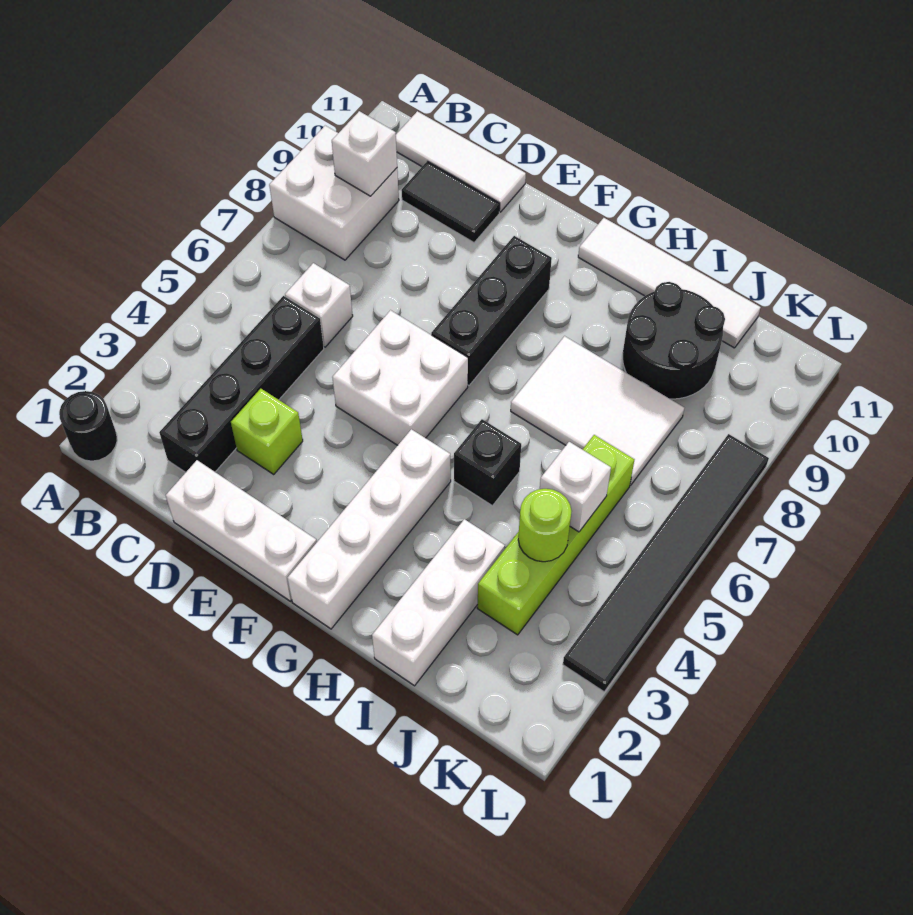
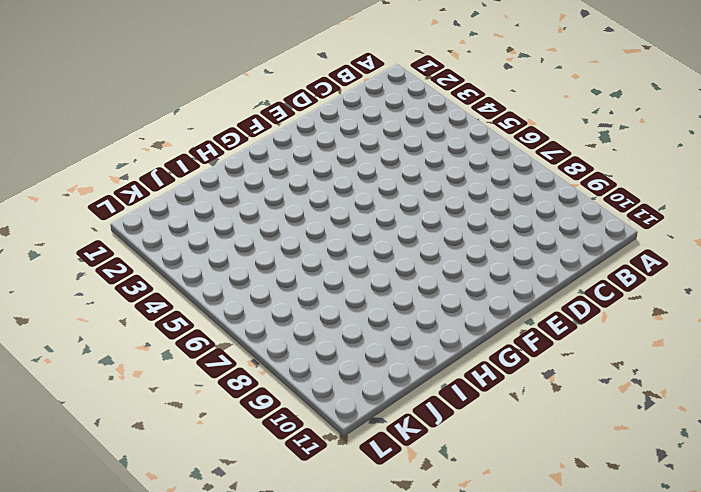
none -> black 1x1 round brick [59,391,117,461]
none -> white 2x2 brick [269,126,399,260]
none -> white 1x3 tile [396,111,526,212]

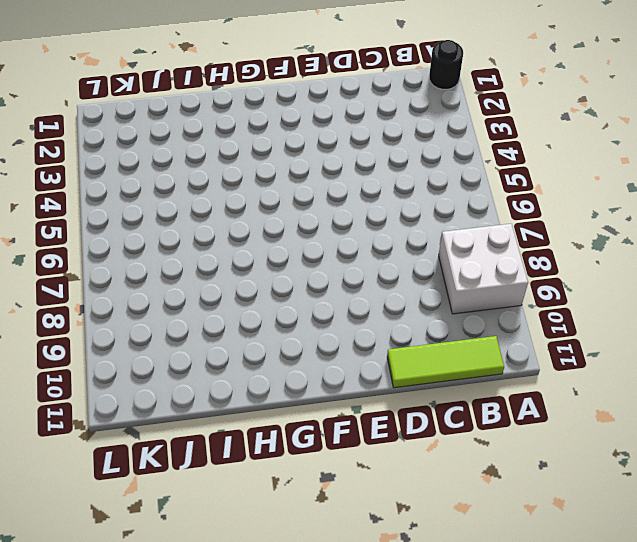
lime 1x3 tile [387,336,504,388] -> white 1x3 tile [396,111,526,212]
none -> black 1x4 brick [159,296,324,472]
none -> white 1x1 brick [285,263,353,347]
none -> black 1x2 tile [401,161,500,242]

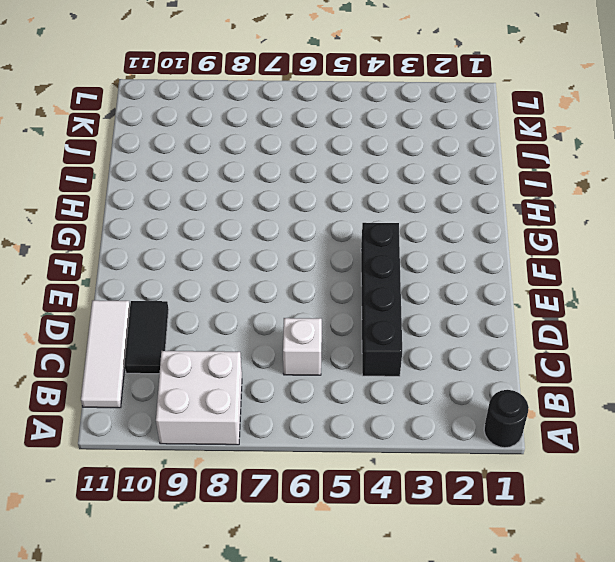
black 1x4 brick [361,223,402,376] -> black 1x4 brick turned to [159,296,324,472]
none -> white 1x3 brick [166,460,317,601]
none -> lime 1x1 brick [231,389,303,474]
none -> white 2x2 brick [332,310,468,445]

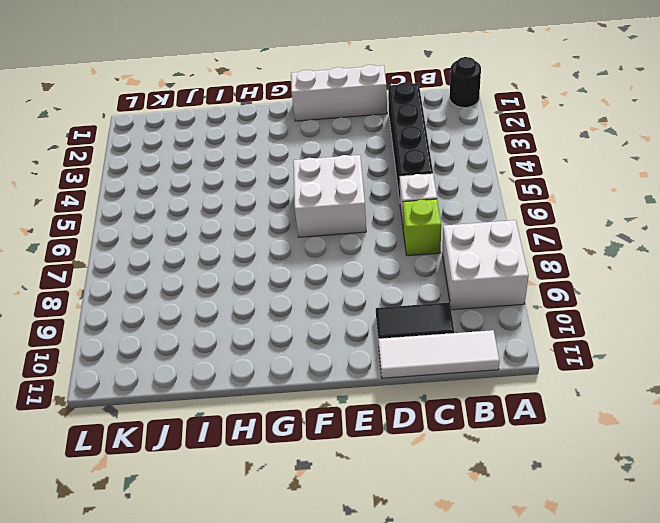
lime 1x1 brick [403,199,441,256] -> lime 1x1 brick moved to [231,389,303,474]
none -> black 1x3 brick [431,236,552,385]
none -> white 1x4 brick [287,429,451,629]
none -> white 1x4 tile [578,218,761,348]

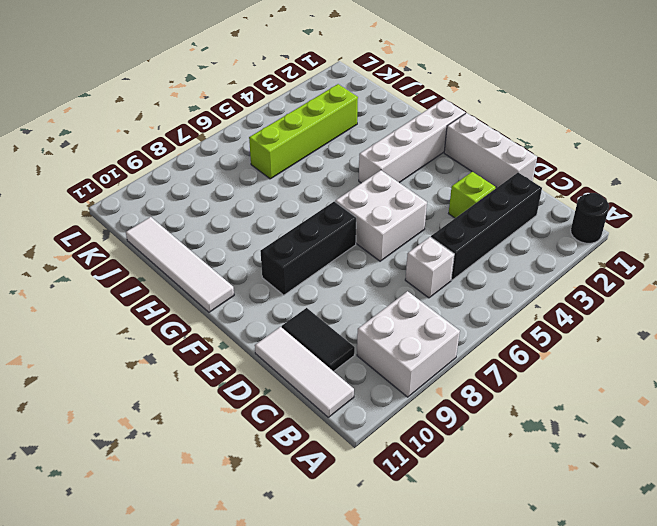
none -> black 1x1 brick [454,419,521,506]
none -> white 2x3 tile [511,336,684,485]
none -> white 1x3 brick [372,519,505,686]

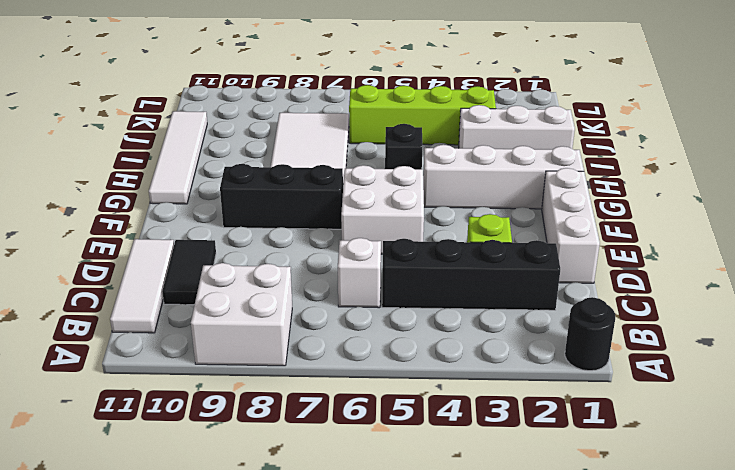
none -> black 2x2 round brick [623,282,725,399]
none -> black 1x6 tile [563,434,769,692]
none -> white 1x1 brick [332,111,397,196]

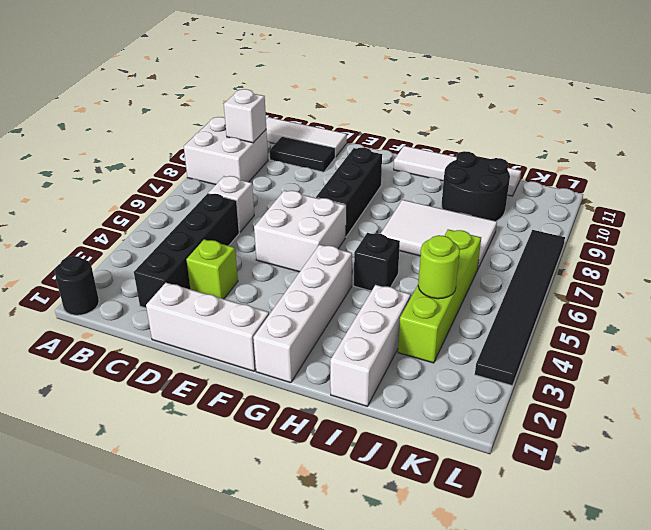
none -> white 1x1 brick [540,442,611,532]

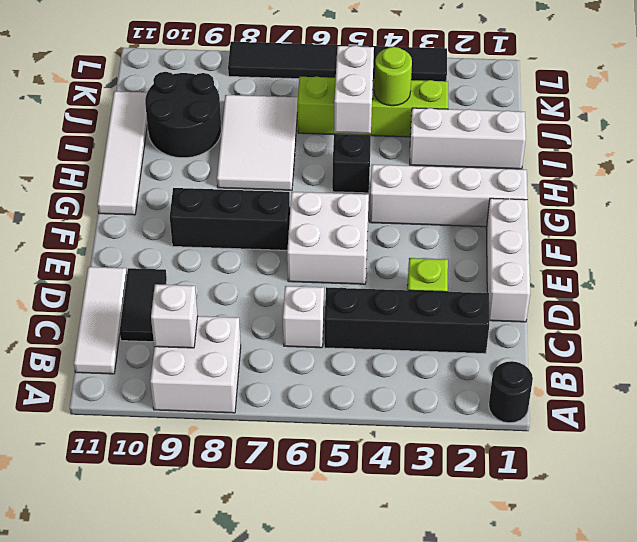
white 1x2 brick [334,46,374,134] -> white 1x1 brick [540,442,611,532]

